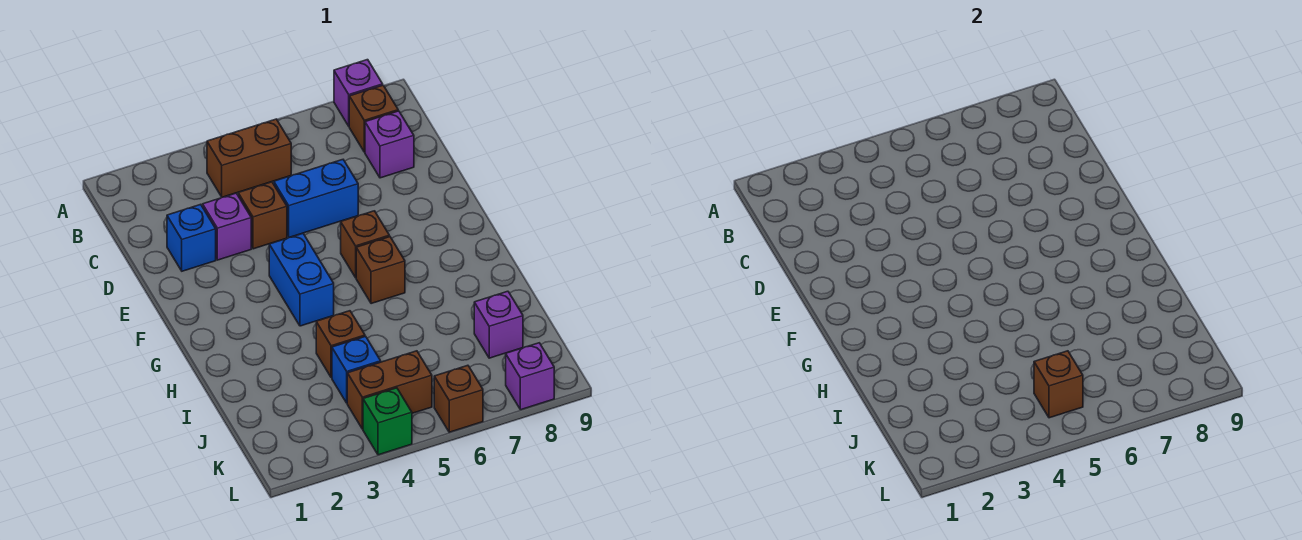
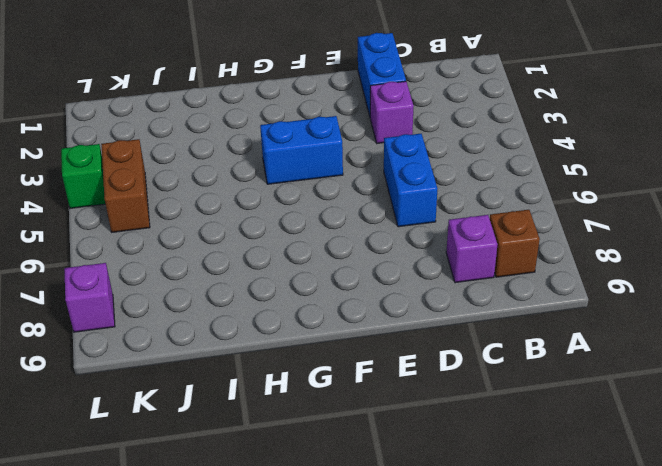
blue 1x2 brick [358,33,406,116] -> blue 1x1 brick [167,204,216,271]
none -> purple 1x1 brick [334,60,383,126]
none -> brown 1x2 brick [207,119,291,197]
none -> brown 1x1 brick [238,182,287,249]

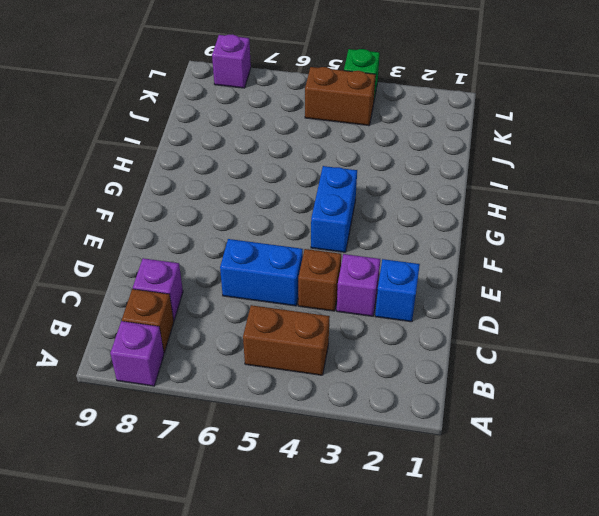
none -> brown 1x1 brick [341,211,389,278]
none -> brown 1x1 brick [356,237,405,304]
none -> brown 1x1 brick [316,311,365,378]

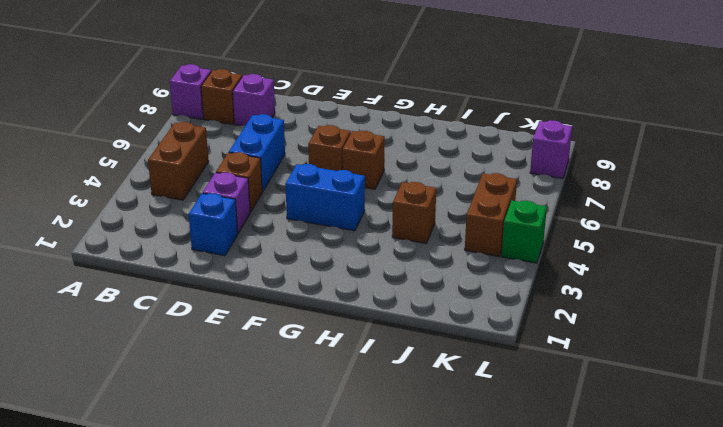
none -> blue 1x1 brick [332,336,381,403]
none -> purple 1x1 brick [474,291,523,358]
none -> brown 1x1 brick [434,365,483,432]

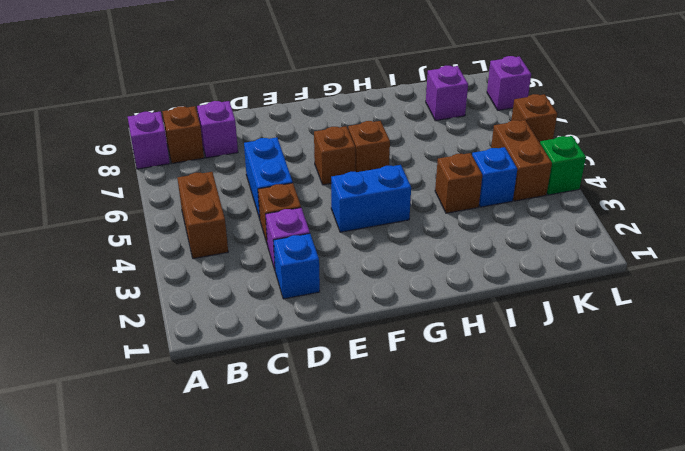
none -> brown 1x1 brick [1034,351,1083,418]

